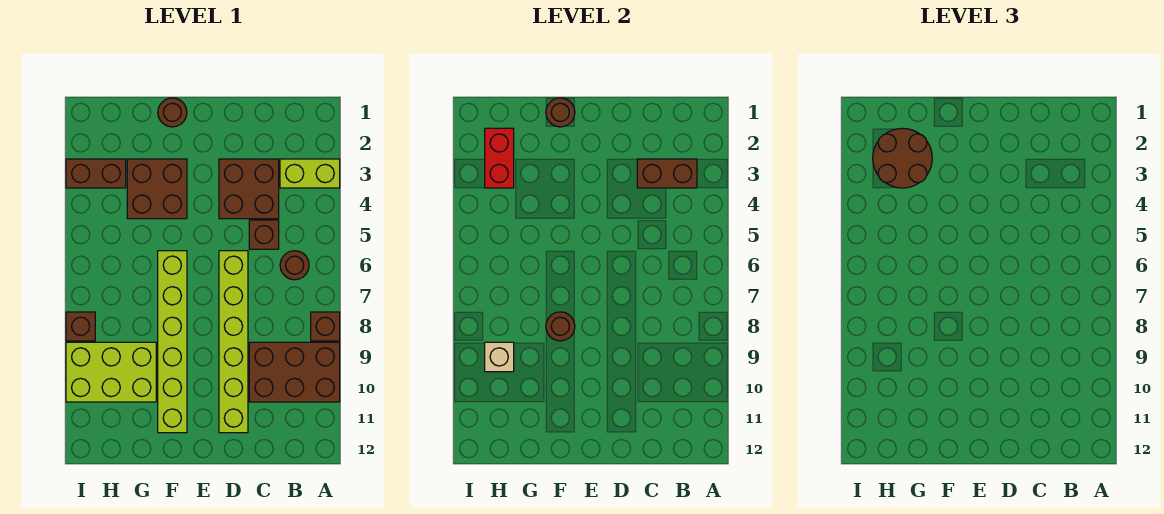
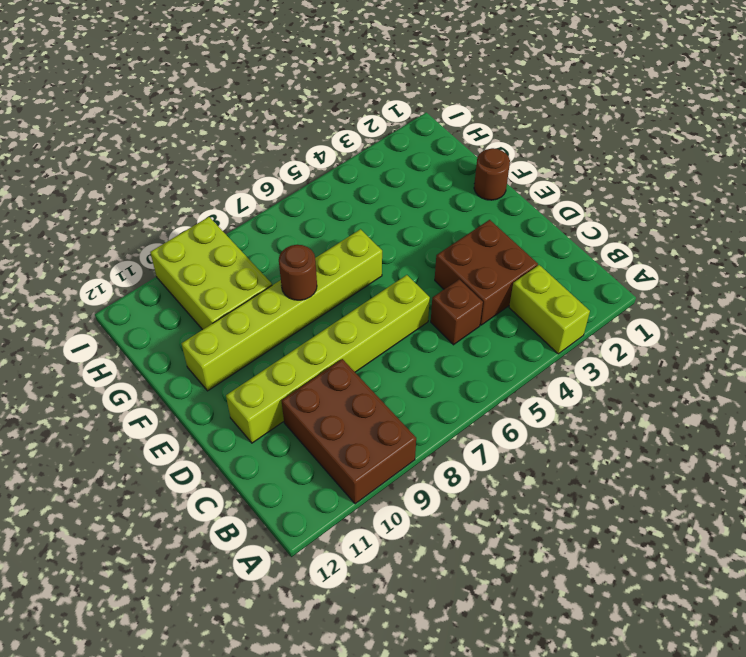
none -> brown 1x1 brick [311,312,340,341]
none -> brown 1x1 round brick [280,251,309,280]
none -> brown 2x2 brick [127,159,187,219]

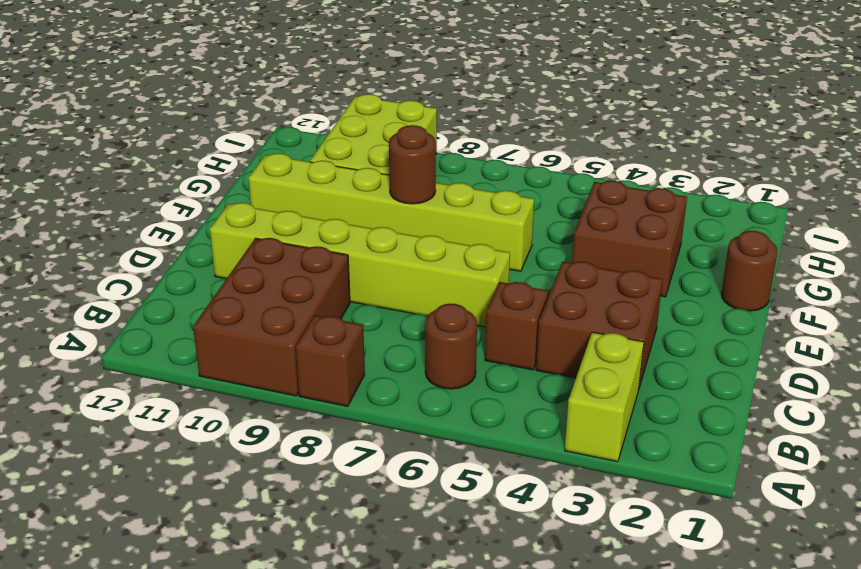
none -> brown 1x2 brick [66,159,126,188]
none -> brown 1x1 brick [66,312,95,341]
none -> brown 1x2 brick [637,159,697,188]

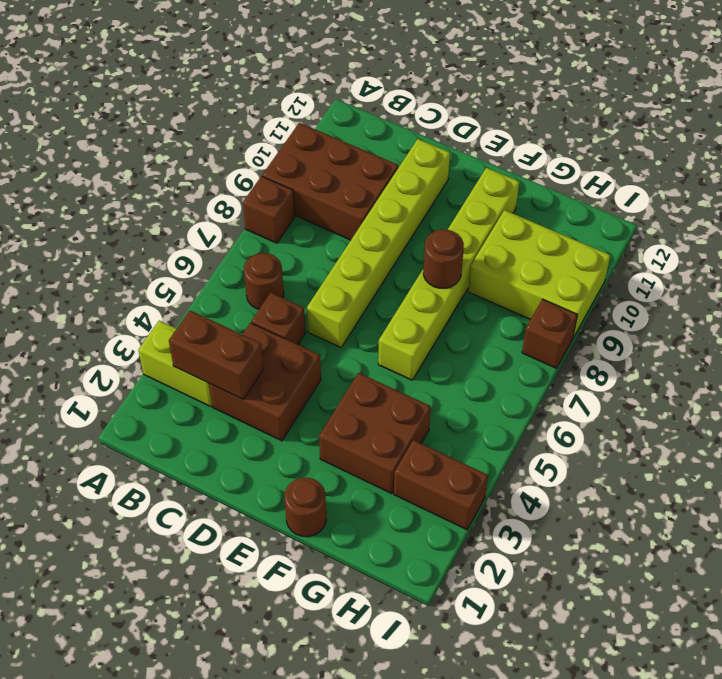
none -> brown 1x1 round brick [546,98,575,127]
none -> red 1x2 brick [485,128,514,188]
none -> tan 1x1 brick [485,342,514,372]

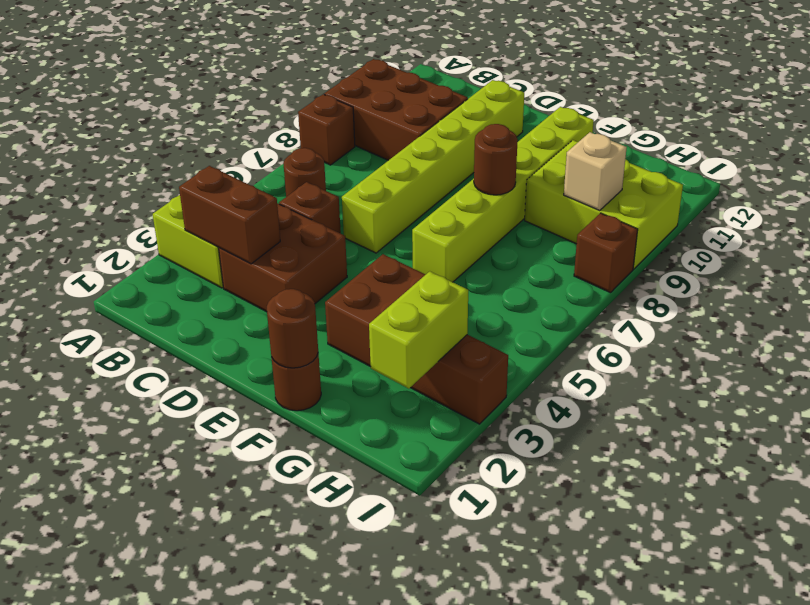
lime 1x2 brick [369,271,468,389] -> red 1x2 brick [485,128,514,188]
none -> brown 2x2 round brick [873,128,932,188]

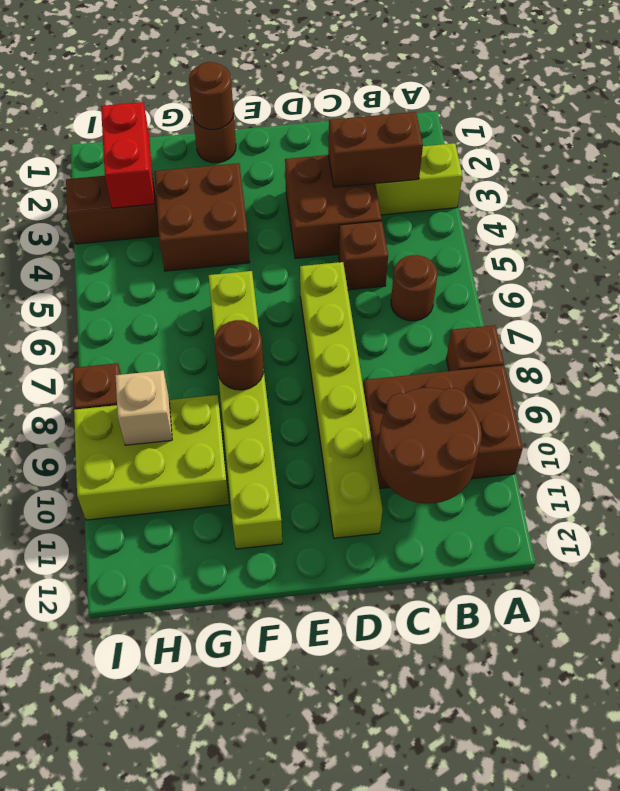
brown 2x2 round brick [377,388,482,504] -> brown 2x2 round brick moved to [873,128,932,188]

